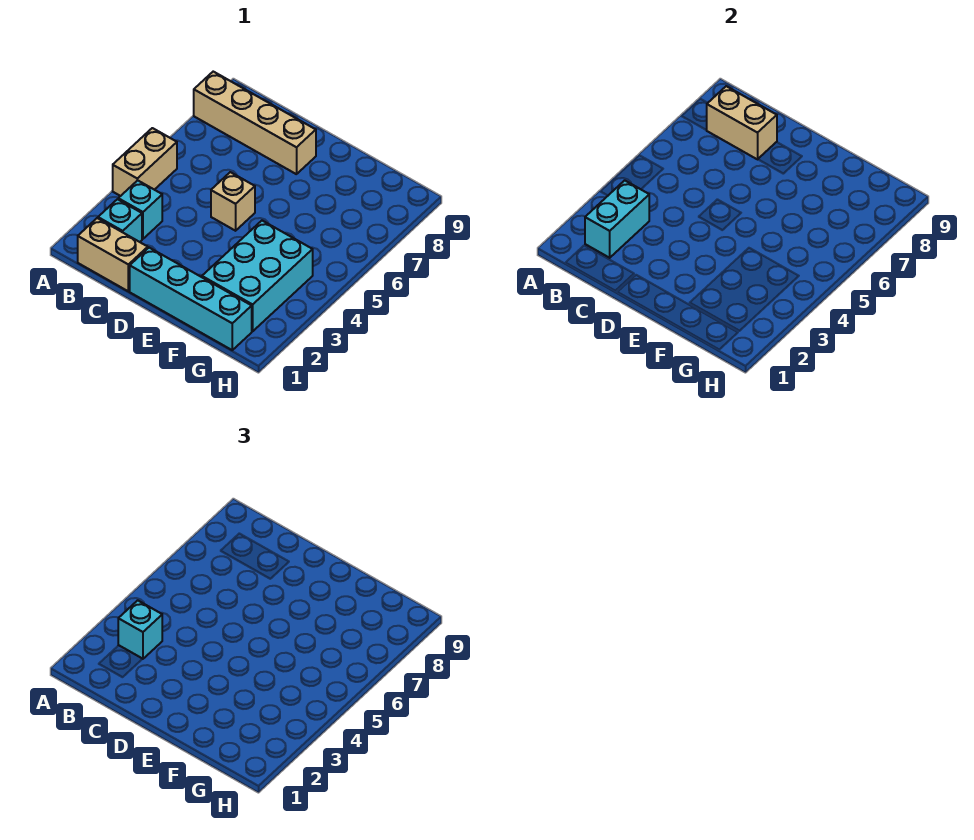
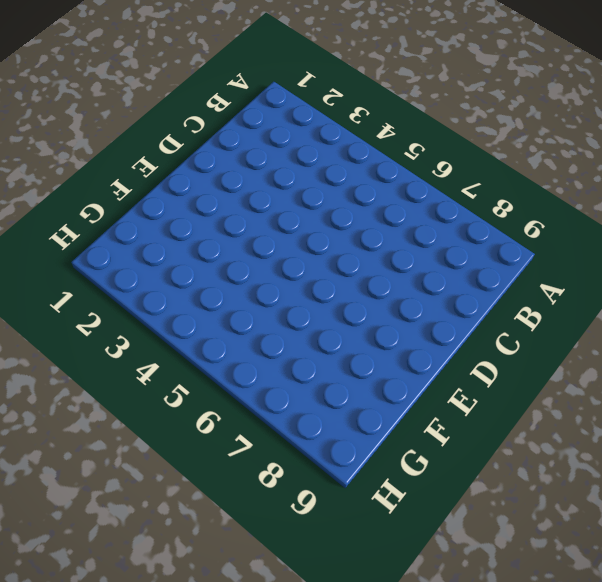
none -> tan 1x2 brick [113,128,177,196]
none -> tan 1x4 brick [194,72,316,174]

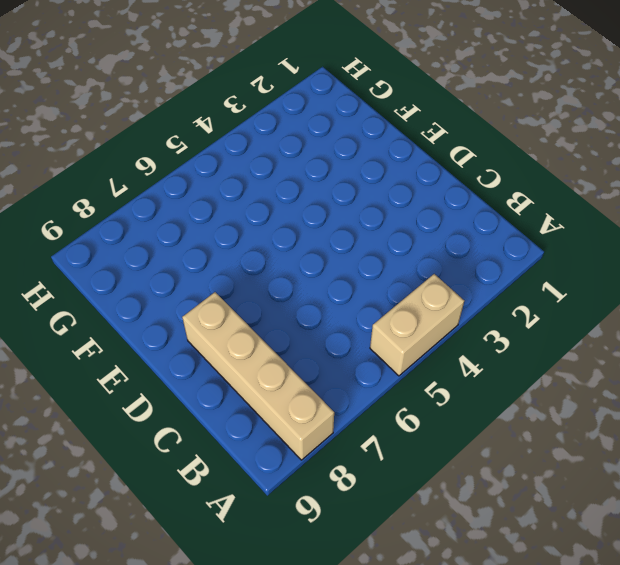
none -> tan 1x2 brick [78,218,148,291]
none -> cyan 1x1 brick [98,199,142,242]

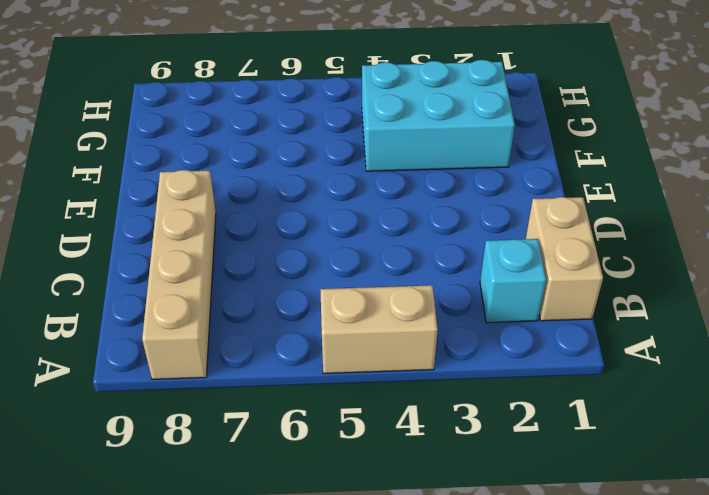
none -> cyan 1x1 brick [118,180,162,239]
none -> cyan 1x4 brick [130,248,252,350]

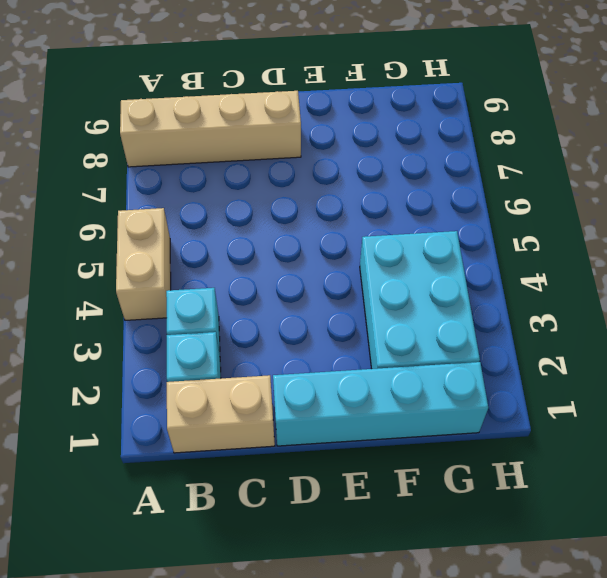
none -> tan 1x1 brick [211,172,255,231]
none -> cyan 1x2 brick [585,180,649,258]

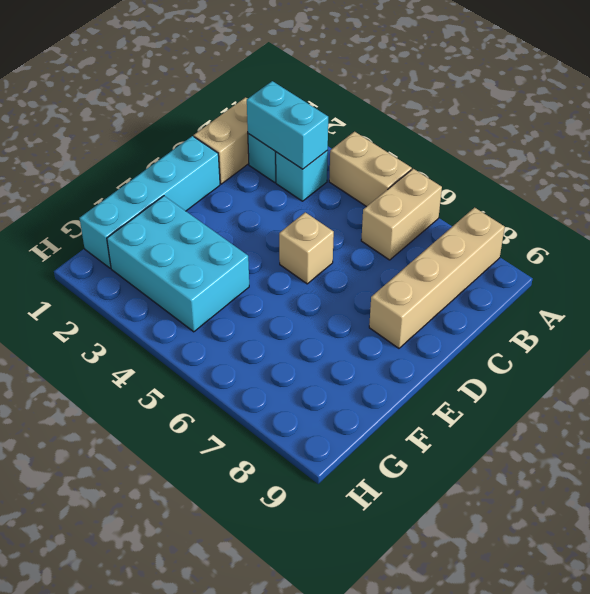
tan 1x2 brick [361,169,442,260] -> tan 1x2 brick moved to [707,86,777,159]
none -> cyan 1x1 brick [118,600,162,659]

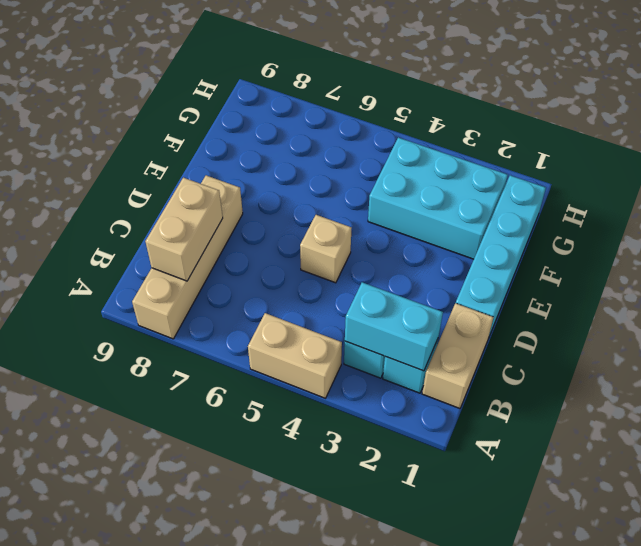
none -> cyan 1x1 brick [118,600,162,659]

